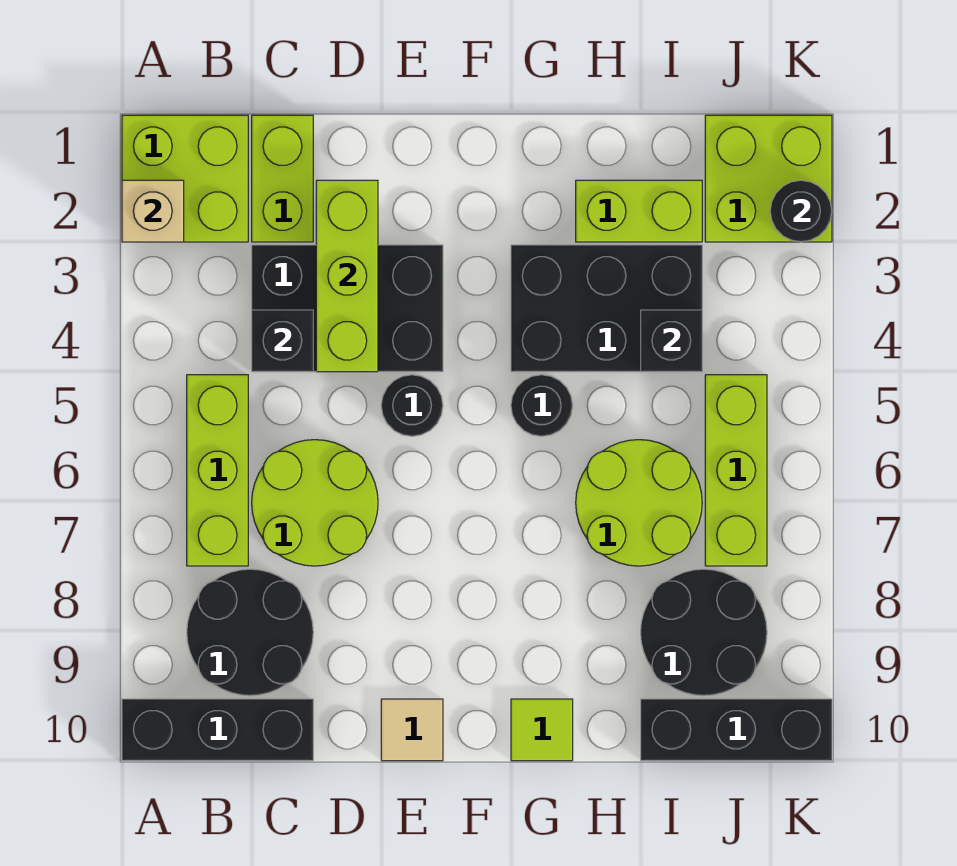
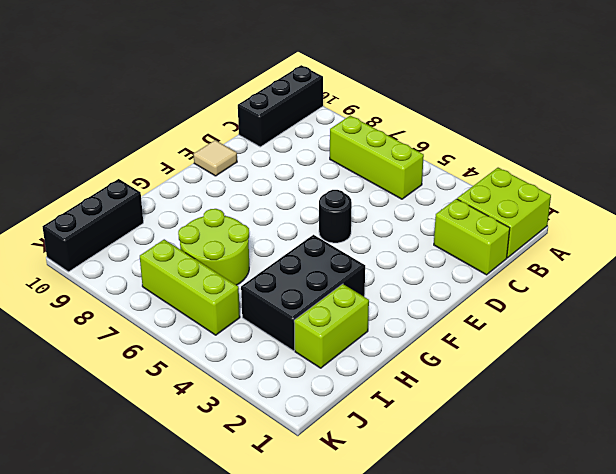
none -> black 2x2 round brick [187,569,313,696]
none -> black 2x3 brick [252,245,443,372]
none -> lime 2x2 round brick [252,440,378,566]

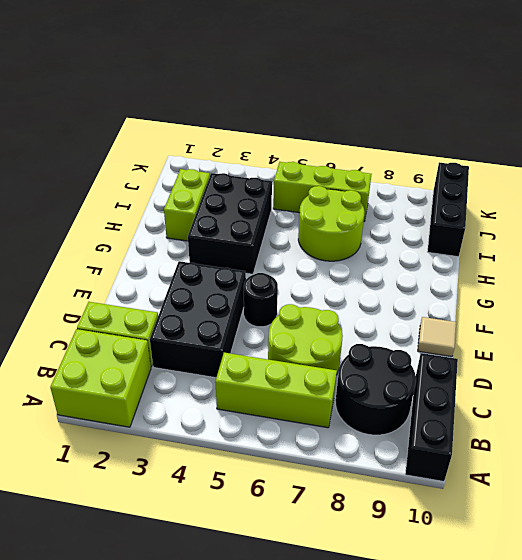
none -> black 1x1 round brick [511,375,573,436]
none -> lime 1x1 tile [511,699,573,761]
none -> black 2x2 round brick [641,569,767,696]

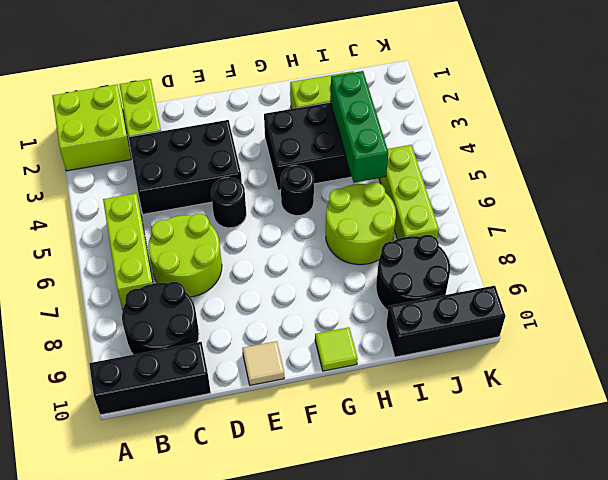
green 1x3 brick [330,71,388,183] -> black 1x1 brick [641,310,702,372]
none -> lime 2x2 brick [705,115,832,242]
none -> tan 1x1 brick [122,180,184,242]
none -> black 1x1 brick [252,310,313,372]

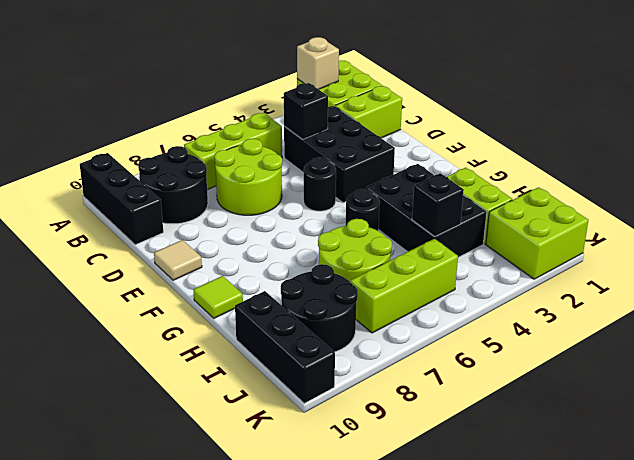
none -> lime 1x3 brick [316,180,378,372]
none -> black 1x1 round brick [770,180,832,242]

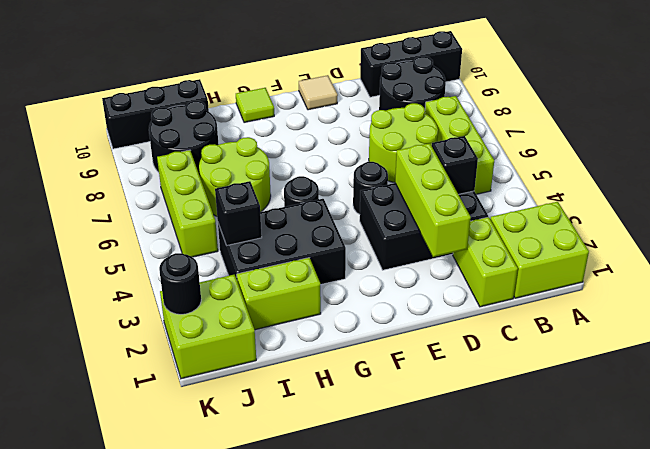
none -> tan 1x1 brick [122,180,184,242]

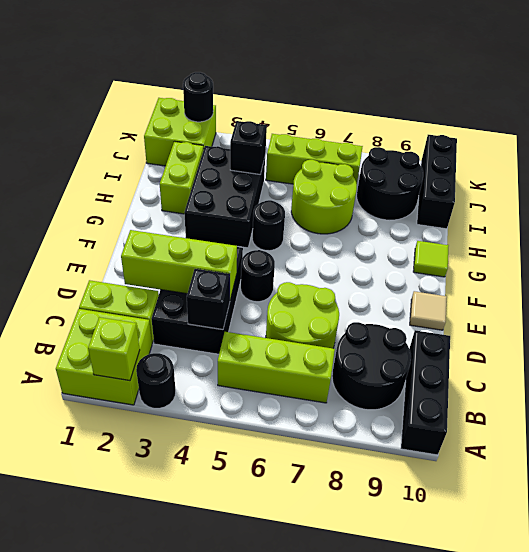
lime 1x1 brick [88,317,140,381] -> tan 1x1 brick [122,180,184,242]
black 1x1 round brick [136,353,176,408] -> none

